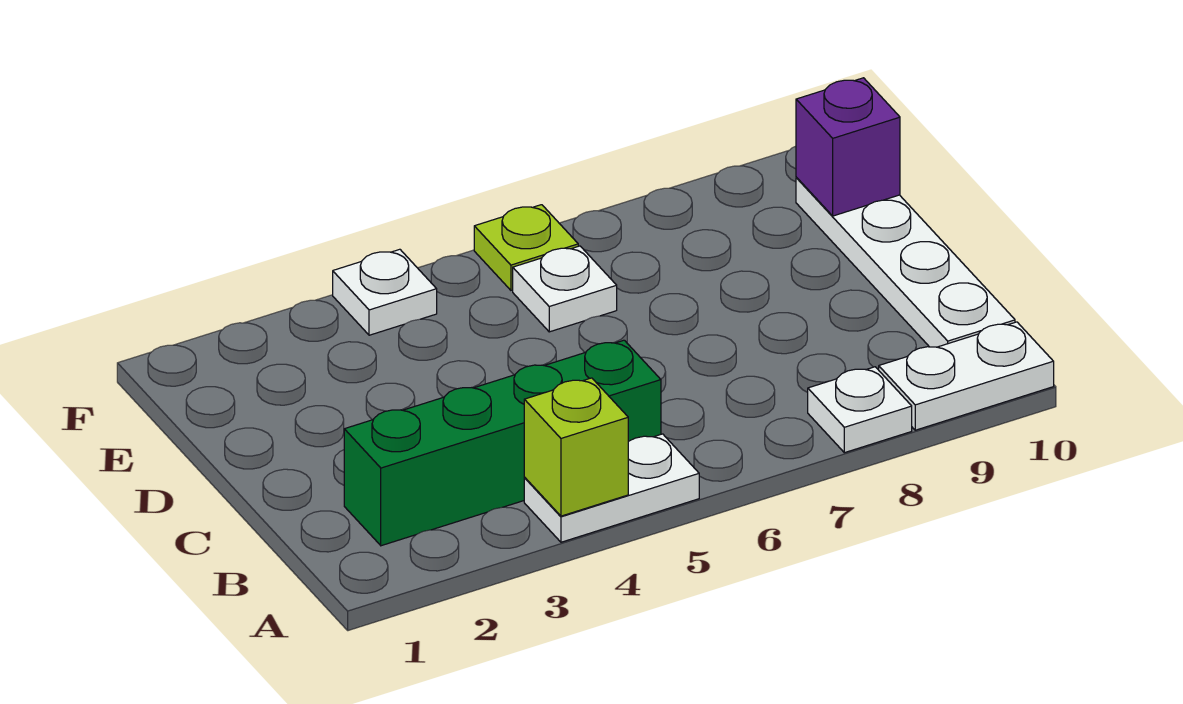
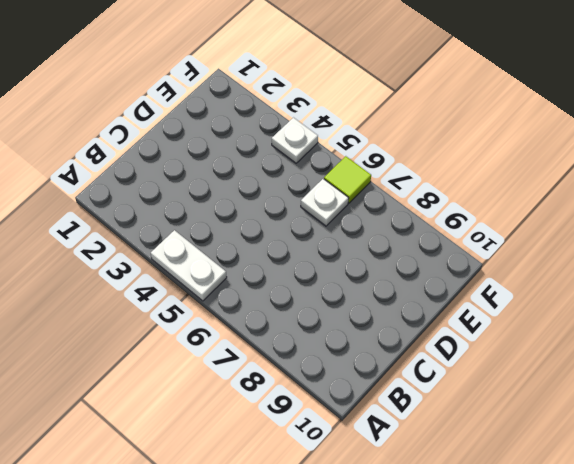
lime 1x1 tile [324,156,371,203] -> lime 1x1 plate [474,205,578,290]
none -> white 1x1 plate [808,367,912,453]
none -> white 1x2 plate [879,322,1054,430]

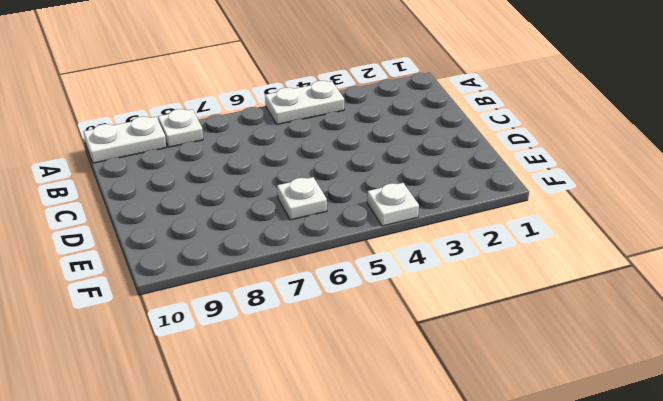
none -> green 1x4 brick [344,340,661,546]
none -> white 1x4 plate [796,177,1015,347]

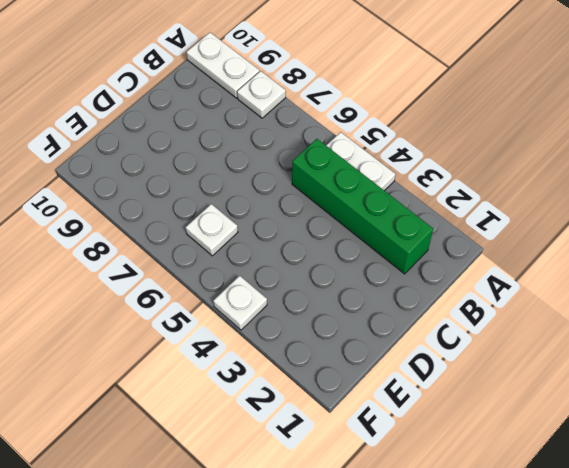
none -> white 1x4 plate [796,177,1015,347]
none -> lime 1x1 plate [474,205,578,290]

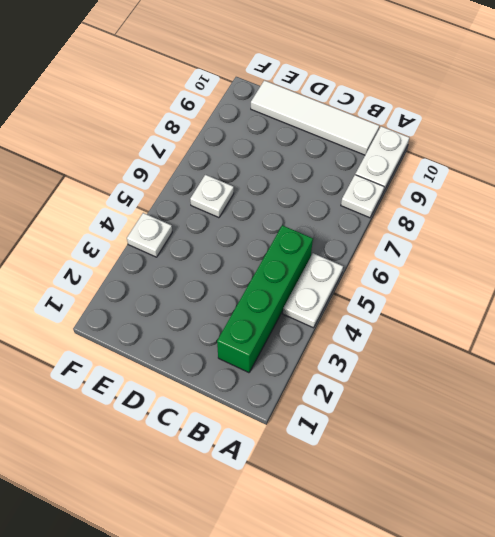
white 1x4 tile [251,80,379,155] -> white 1x4 plate [796,177,1015,347]
none -> lime 1x1 plate [474,205,578,290]
none -> lime 1x1 brick [524,378,628,516]

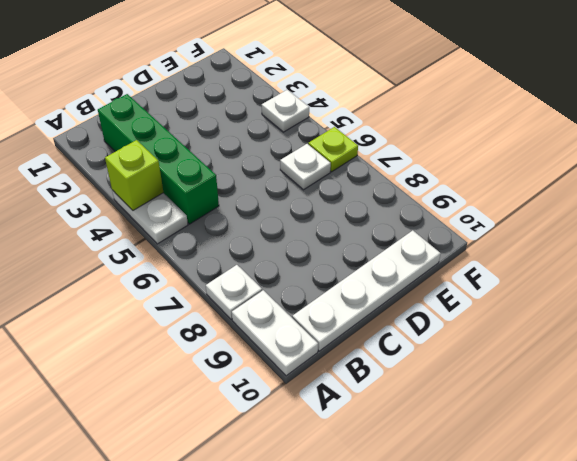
none -> purple 1x1 brick [796,78,900,216]

